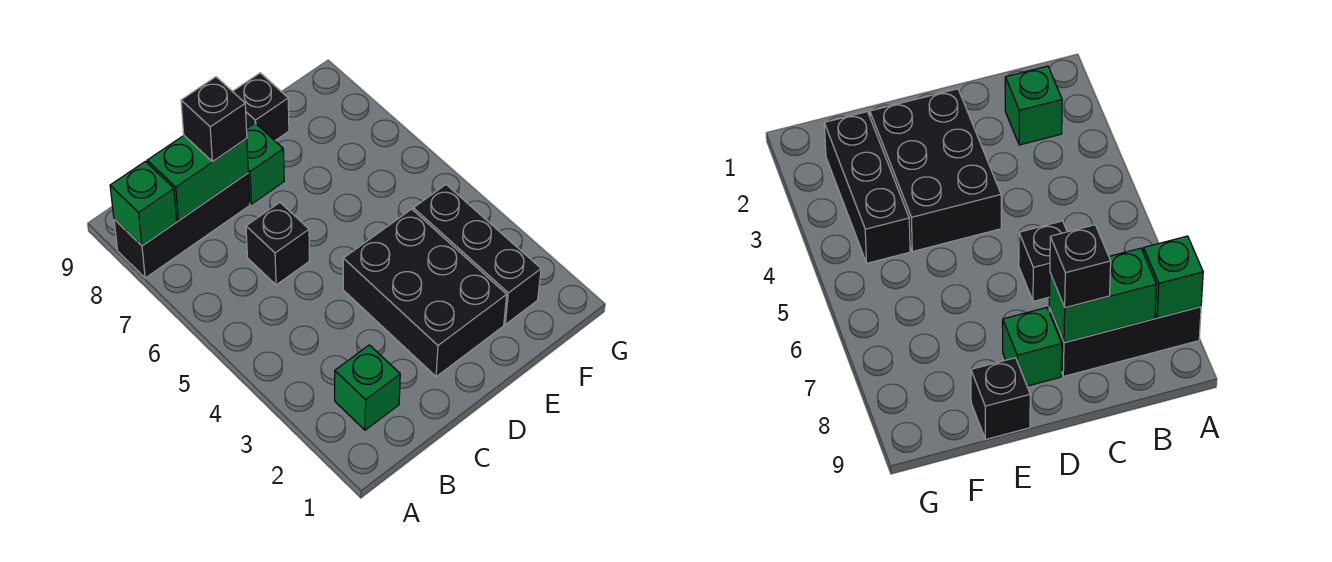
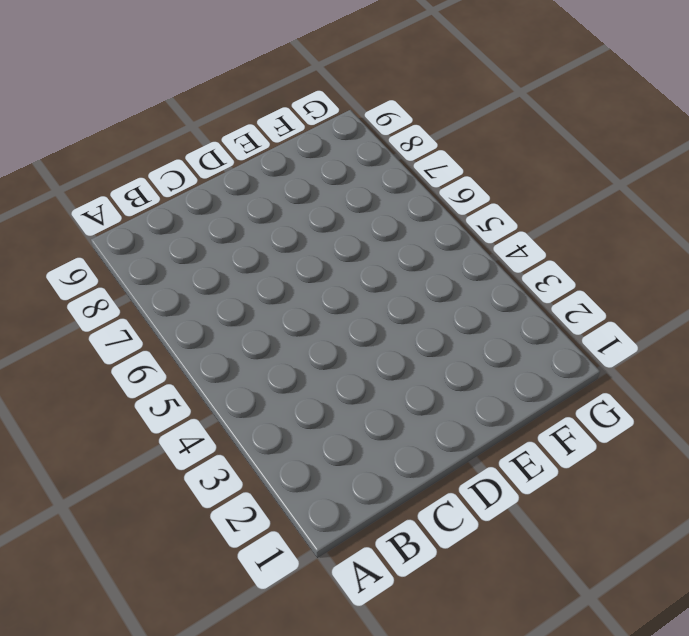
none -> black 1x3 brick [114,173,250,278]
none -> green 1x1 brick [335,345,400,430]

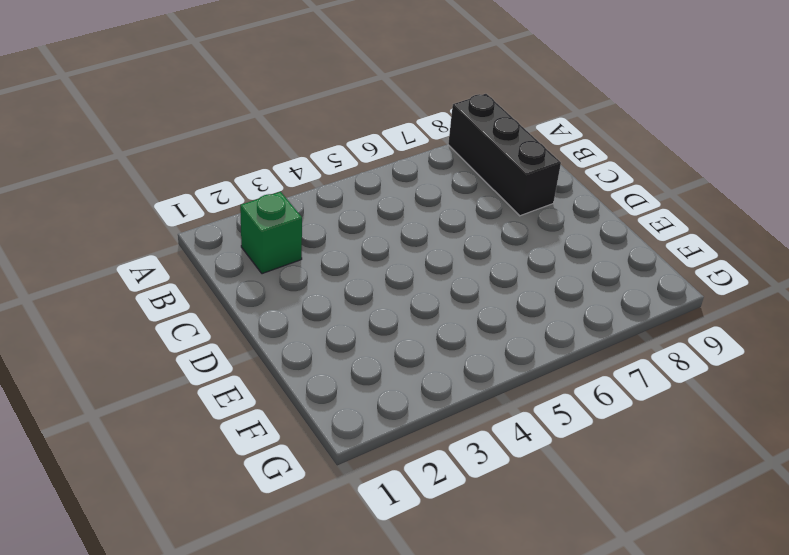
none -> black 1x1 brick [246,202,309,285]
none -> black 2x3 brick [343,209,507,377]

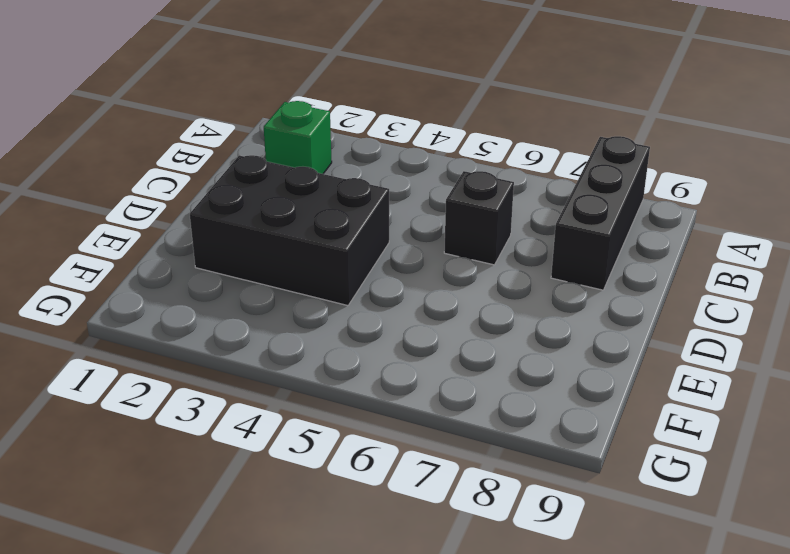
none -> green 1x1 brick [246,123,284,204]
none -> black 1x1 brick [232,73,289,140]

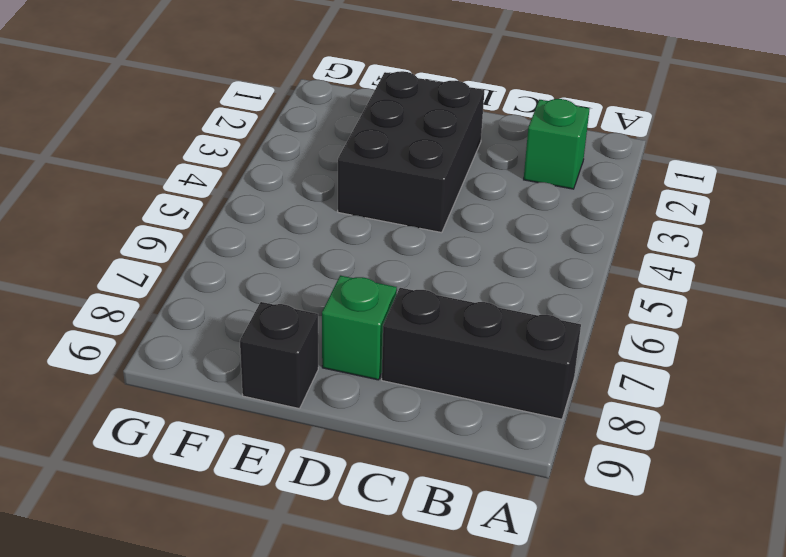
none -> black 1x1 brick [246,202,309,285]
none -> black 1x3 brick [413,185,541,324]

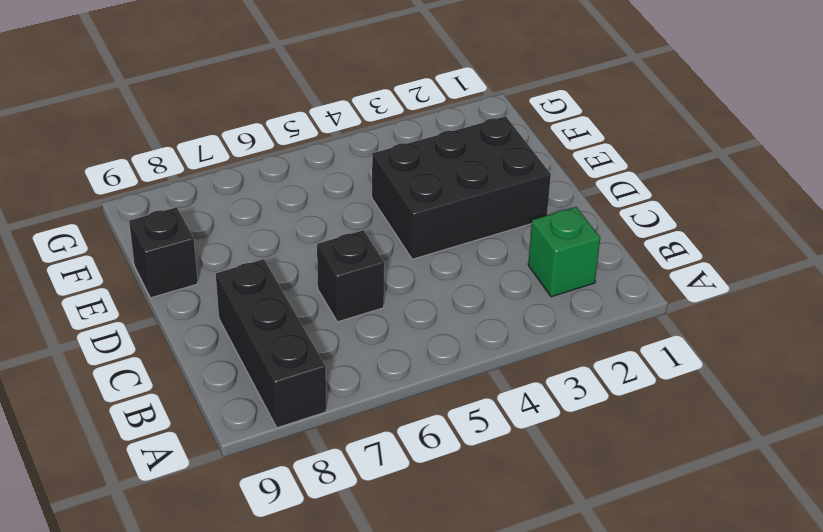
none -> green 1x1 brick [246,123,284,204]
none -> black 1x3 brick [413,185,541,324]

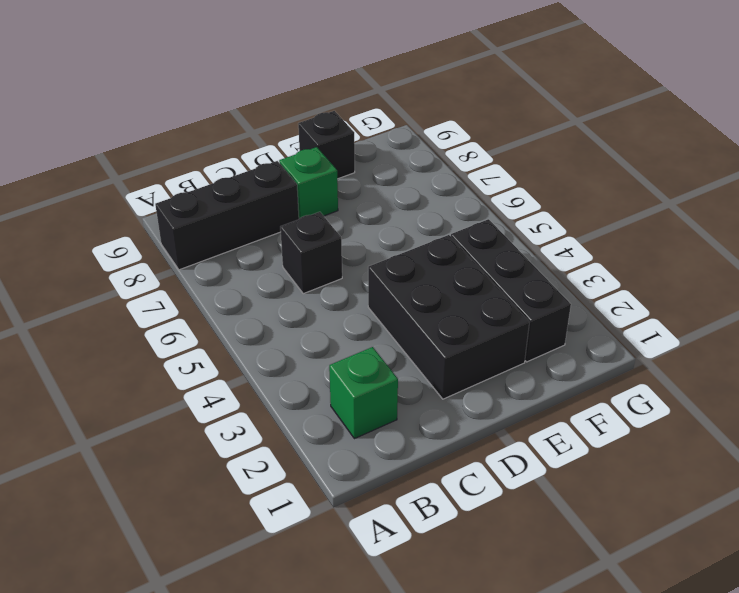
none -> green 1x1 brick [110,161,177,246]
none -> green 1x2 brick [147,136,248,220]

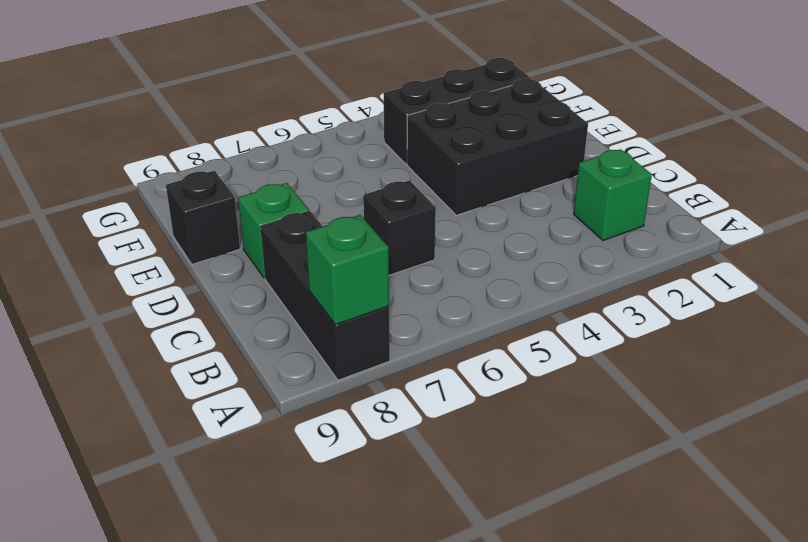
none -> green 1x2 brick [147,136,248,220]
none -> black 1x1 brick [181,77,247,162]

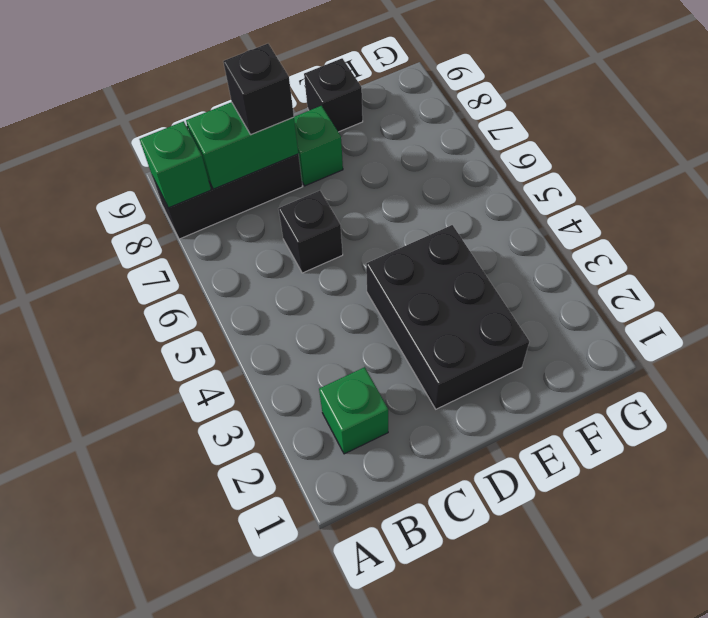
none -> black 1x3 brick [413,185,541,324]

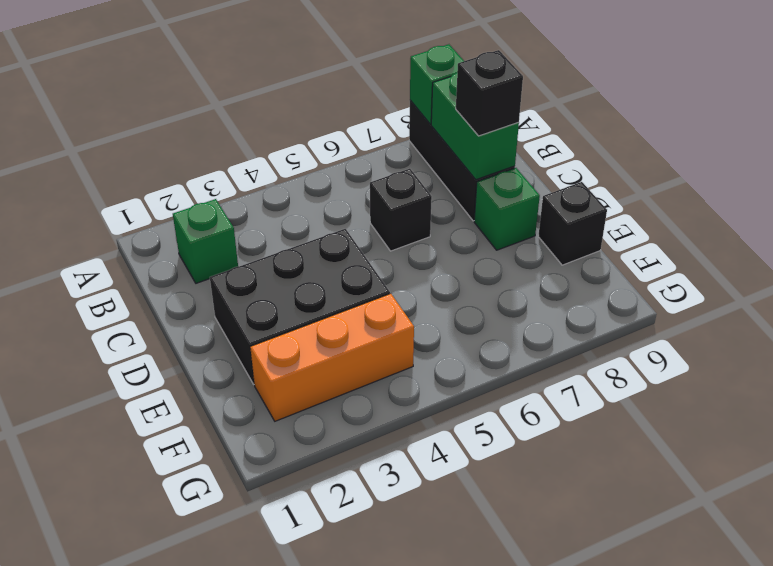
orange 1x3 brick [250,294,414,421] -> black 1x3 brick [413,185,541,324]

